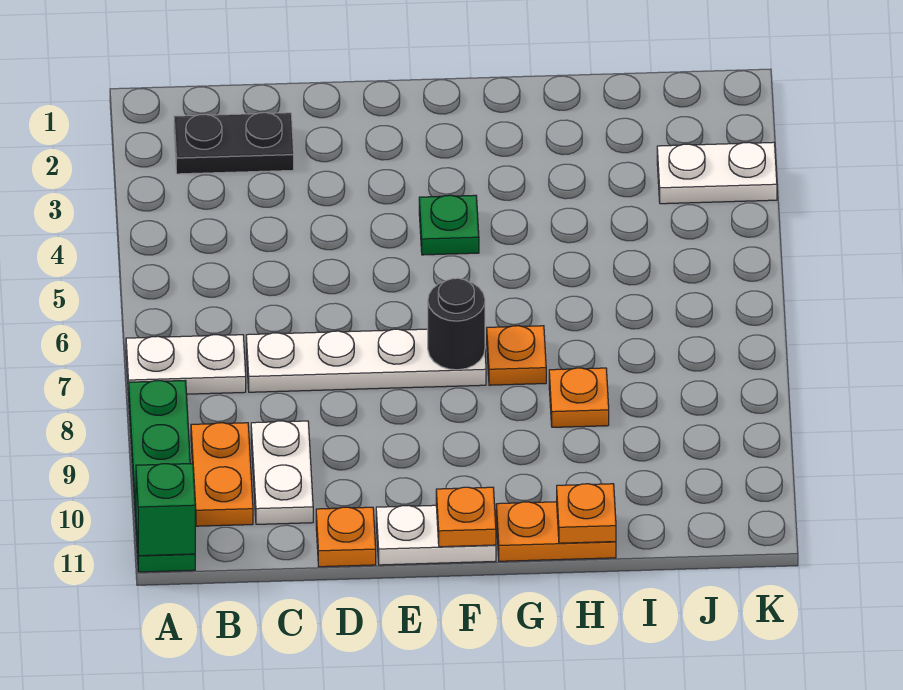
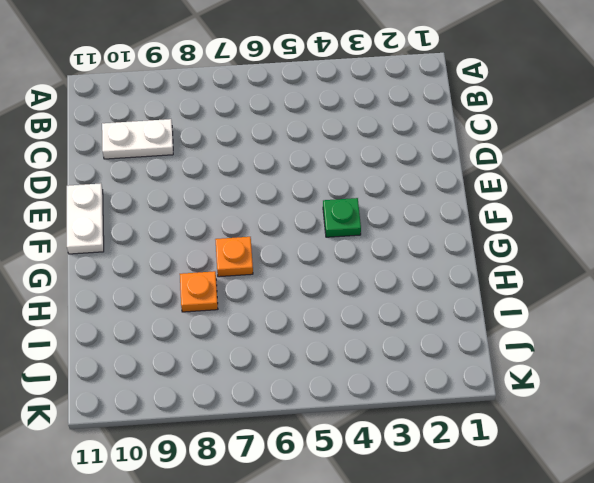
none -> white 1x2 plate [126,335,246,396]
none -> green 1x4 plate [129,381,195,572]
none -> black 1x2 plate [174,113,294,174]

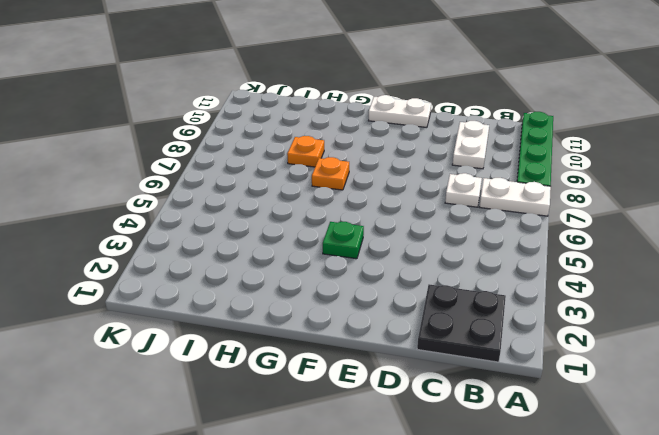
black 2x2 plate [417,284,506,362] -> black 1x2 plate [174,113,294,174]
white 1x1 plate [445,173,482,207] -> white 1x4 plate [246,329,486,392]
none -> orange 1x2 plate [191,423,253,526]
none -> orange 1x1 plate [316,507,376,567]
none -> orange 1x2 plate [496,502,616,561]

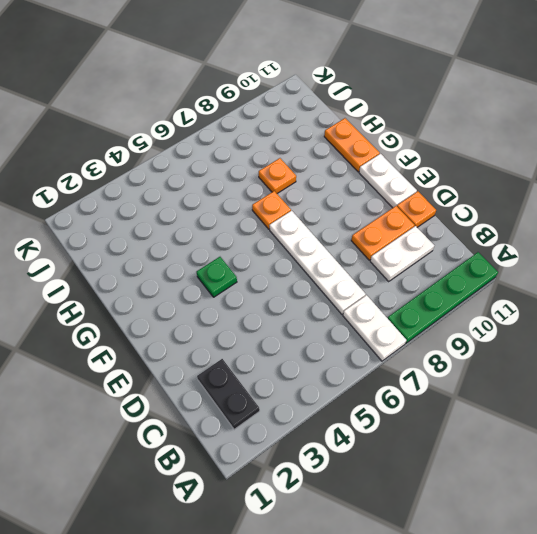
orange 1x2 plate [351,206,414,260] -> orange 1x2 plate moved to [191,423,253,526]
none -> white 1x2 plate [657,142,777,204]
none -> green 1x1 brick [136,463,195,556]
none -> black 1x1 round brick [428,278,485,370]

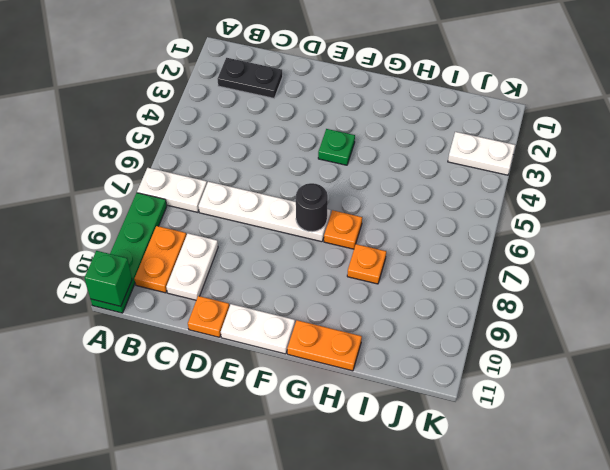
none -> orange 1x1 plate [436,487,496,547]
none -> orange 1x1 plate [557,484,616,543]

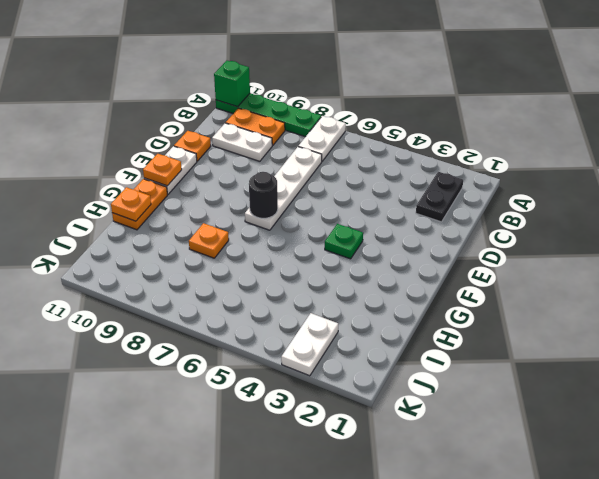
none -> orange 1x1 plate [487,326,546,385]

